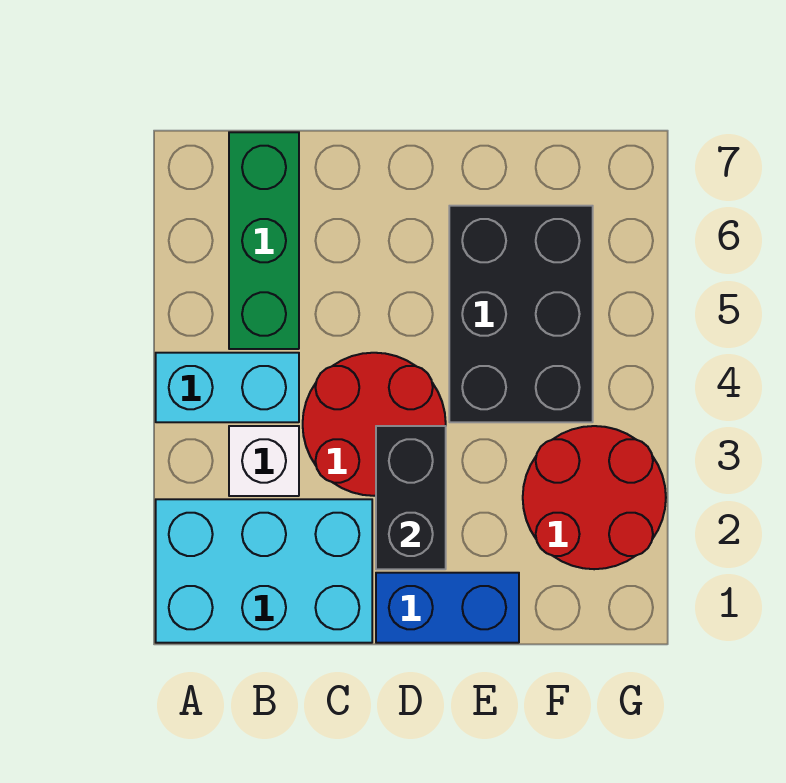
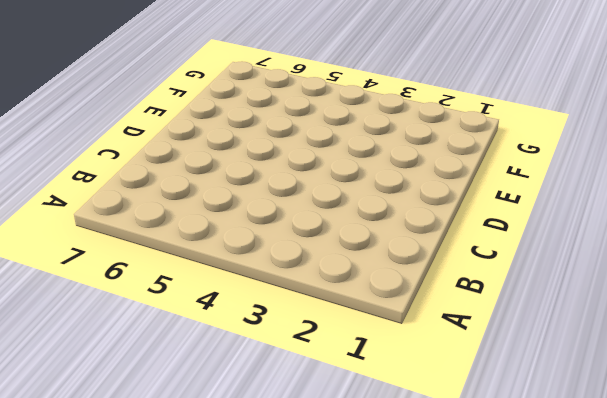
none -> cyan 2x3 brick [156,499,372,643]
none -> cyan 1x2 brick [156,353,299,422]

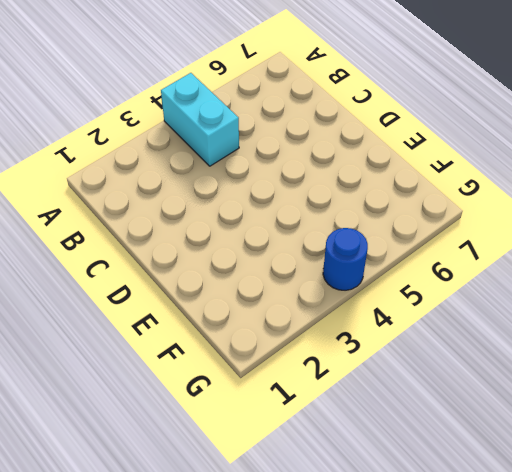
blue 1x1 round brick [323,228,368,290] -> none
none -> cyan 2x3 brick [156,499,372,643]
none -> white 1x1 brick [229,426,299,496]

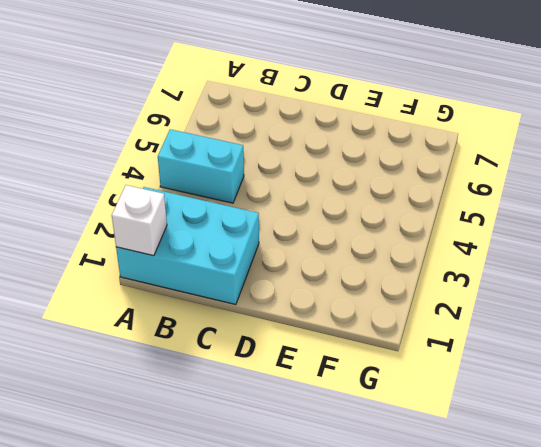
white 1x1 brick [112,185,167,256] -> white 1x1 brick moved to [229,426,299,496]
none -> green 1x3 brick [229,132,299,349]
none -> red 2x2 round brick [303,353,446,496]

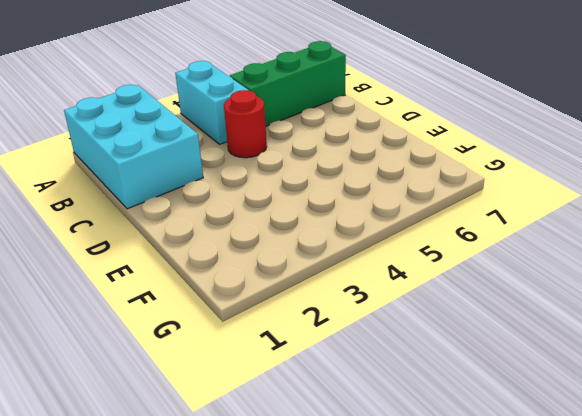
red 1x1 round brick [224,90,267,158] -> red 2x2 round brick [303,353,446,496]
none -> white 1x1 brick [229,426,299,496]
none -> blue 1x2 brick [376,573,519,643]

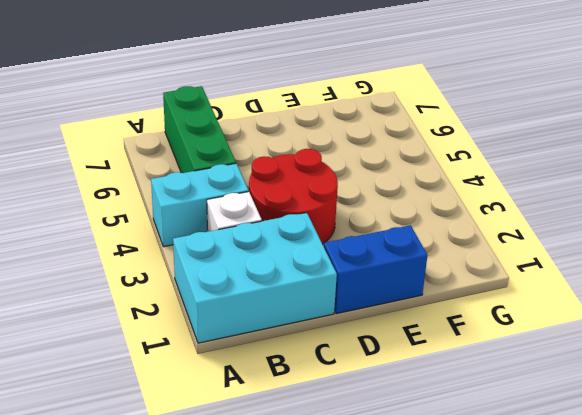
none -> black 2x3 brick [449,206,593,422]
none -> red 2x2 round brick [523,426,666,569]

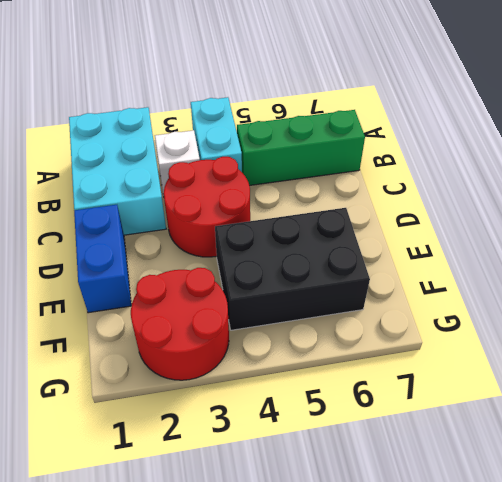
none -> black 1x2 brick [376,426,446,569]

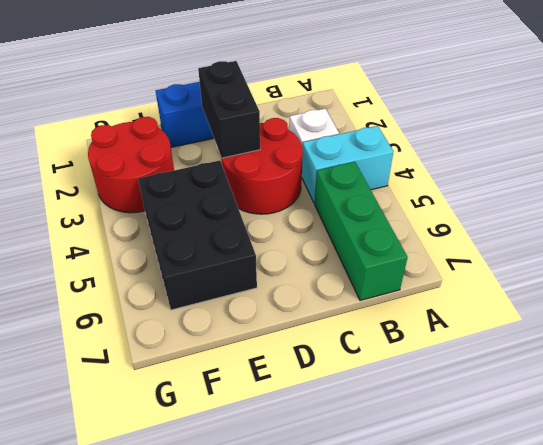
none -> cyan 2x3 brick [156,499,372,643]

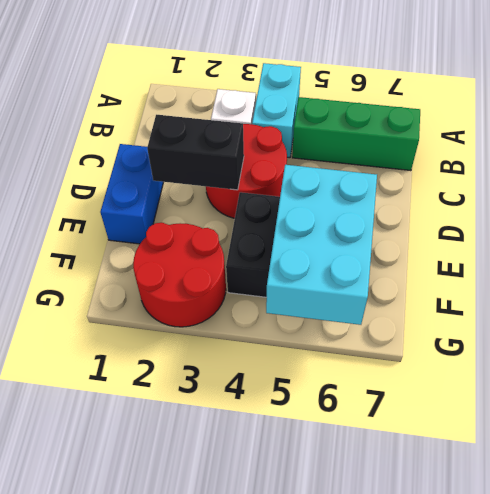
cyan 2x3 brick [266,165,377,325] -> cyan 2x3 brick moved to [156,499,372,643]

